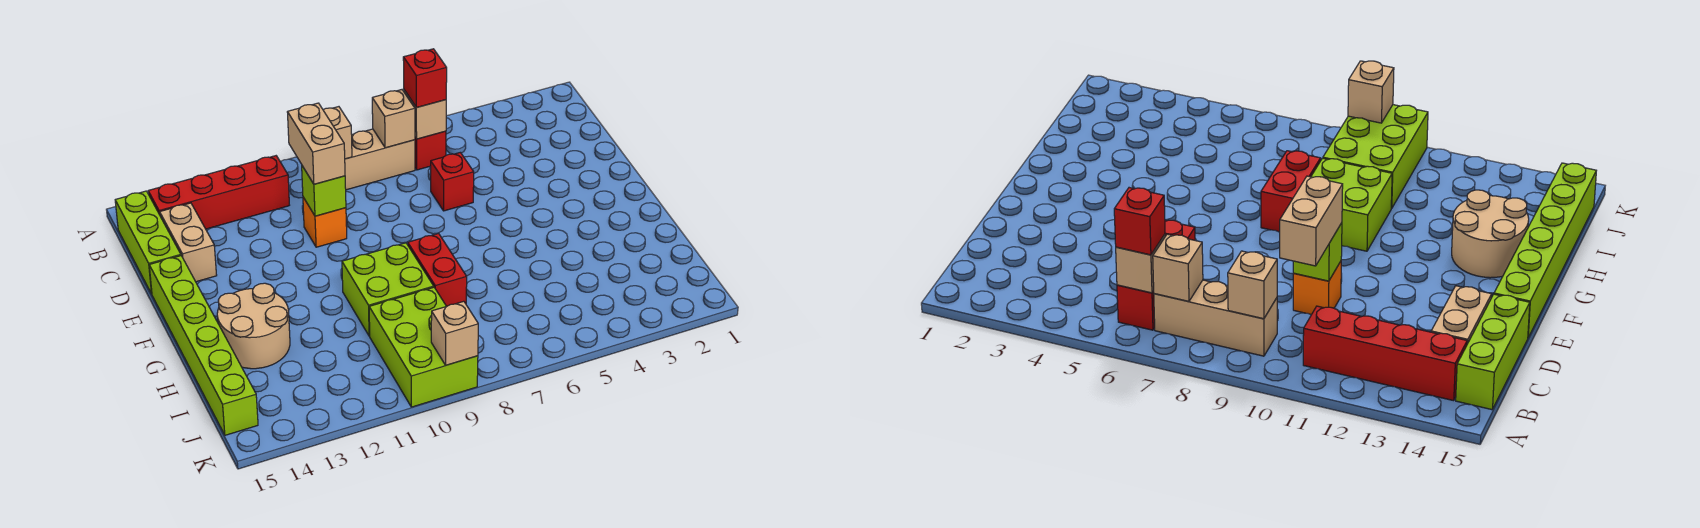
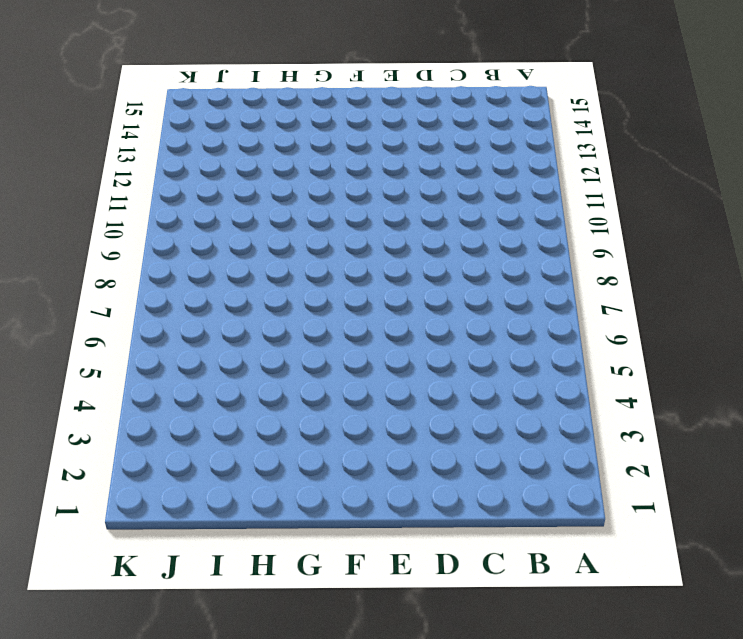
none -> red 1x1 brick [415,131,446,170]
none -> tan 1x3 brick [345,129,415,190]
none -> red 1x4 brick [148,156,289,229]

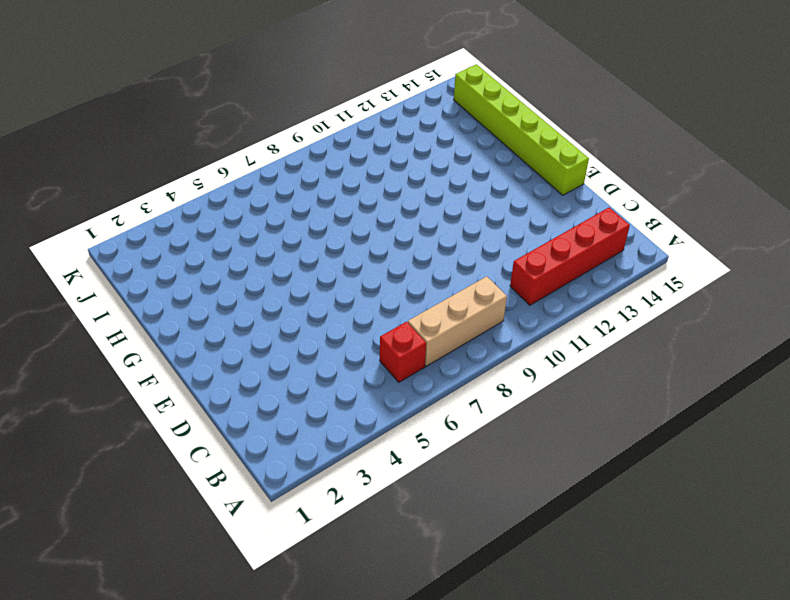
none -> lime 1x3 brick [115,191,181,294]
none -> tan 1x2 brick [160,203,217,282]
none -> red 1x1 brick [431,153,474,211]

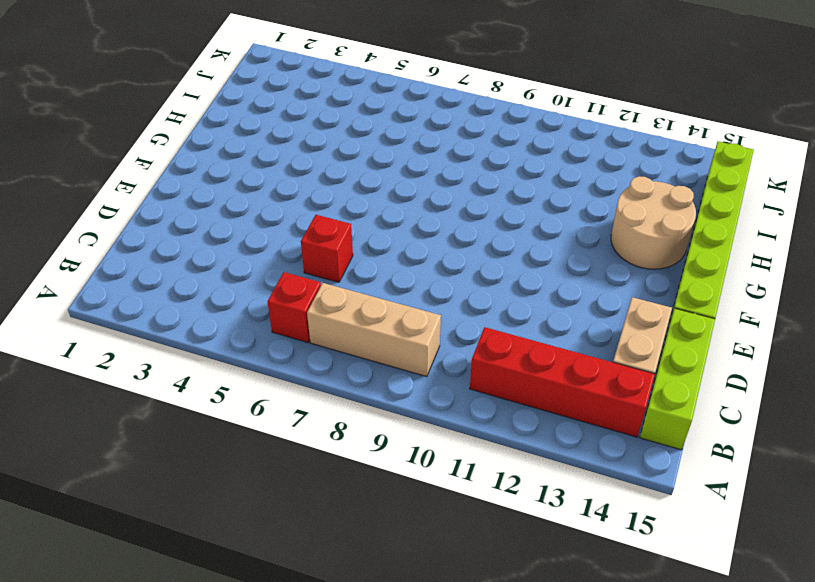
none -> orange 1x1 brick [303,197,347,247]
none -> red 1x2 brick [408,233,467,306]
none -> lime 2x2 brick [342,243,434,336]

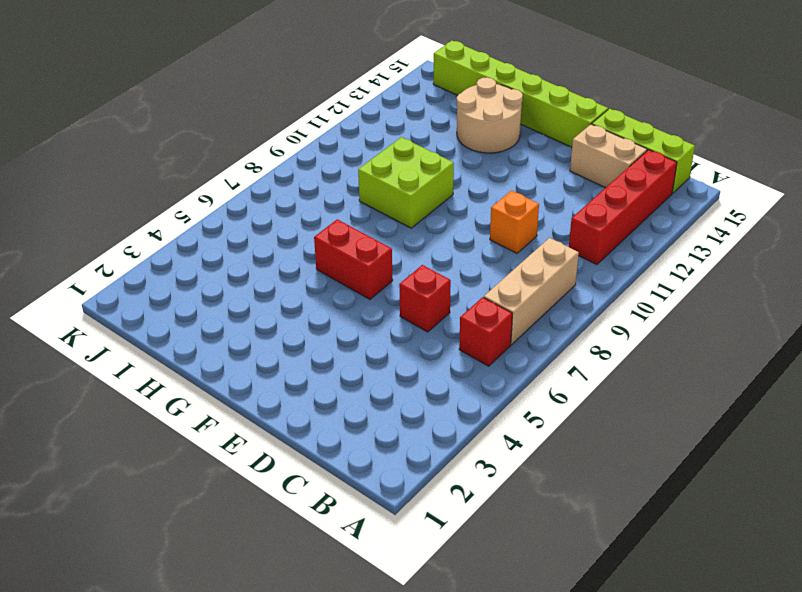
red 1x2 brick [314,219,393,299] -> red 1x2 brick moved to [408,233,467,306]
none -> lime 2x3 brick [369,287,478,407]
none -> tan 1x1 brick [404,90,446,139]
none -> tan 1x1 brick [372,90,415,148]

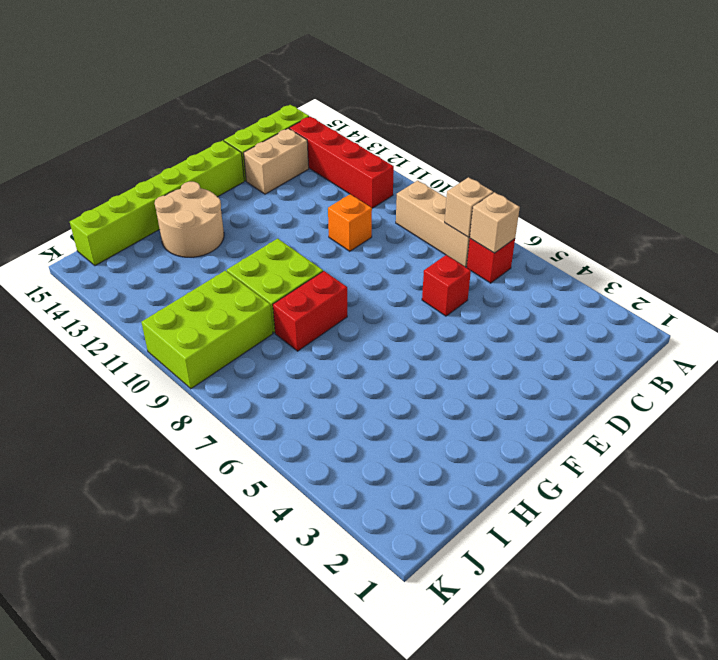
none -> tan 1x1 brick [323,107,352,159]
none -> lime 1x1 brick [302,166,346,216]
none -> tan 1x1 brick [431,301,478,365]

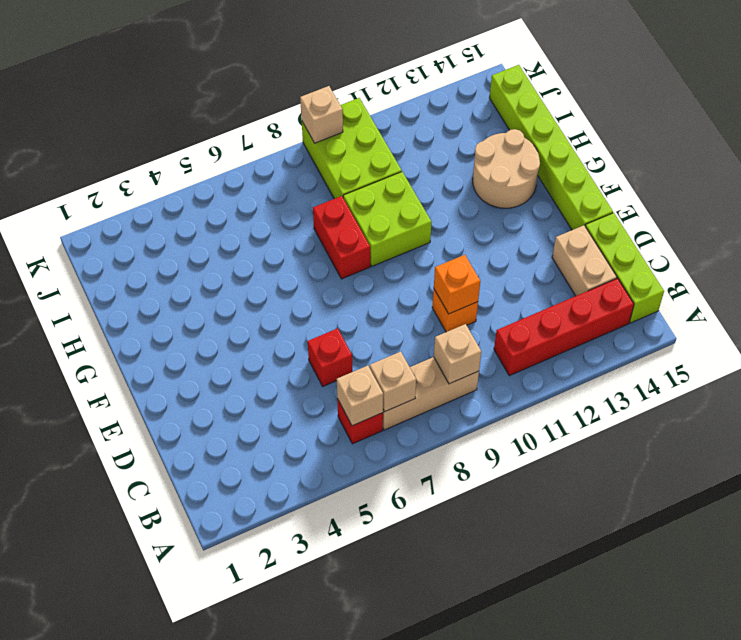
orange 1x1 brick [434,255,480,314] -> lime 1x1 brick [302,166,346,216]
none -> red 1x1 brick [403,49,447,108]
none -> tan 1x2 brick [287,103,345,184]

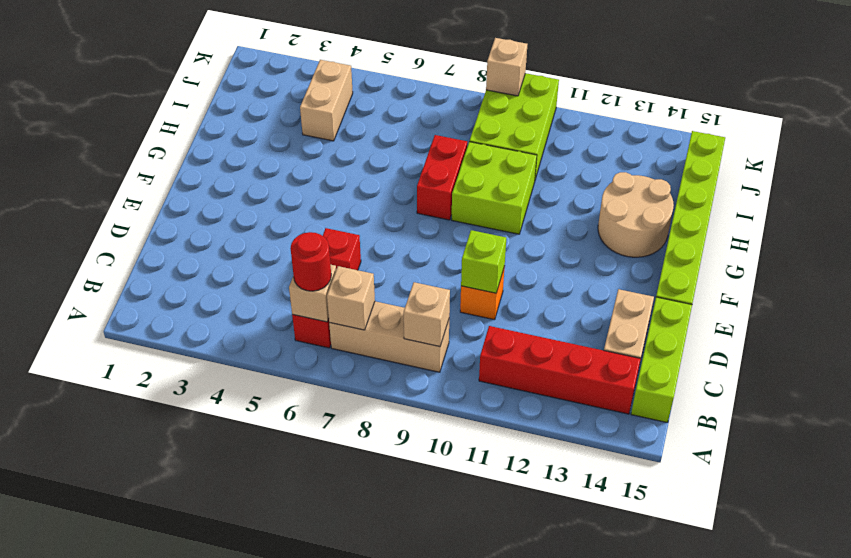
red 1x1 round brick [290,232,331,291] -> red 1x1 brick [403,49,447,108]
tan 1x2 brick [300,60,353,141] -> tan 1x2 brick moved to [287,103,345,184]

